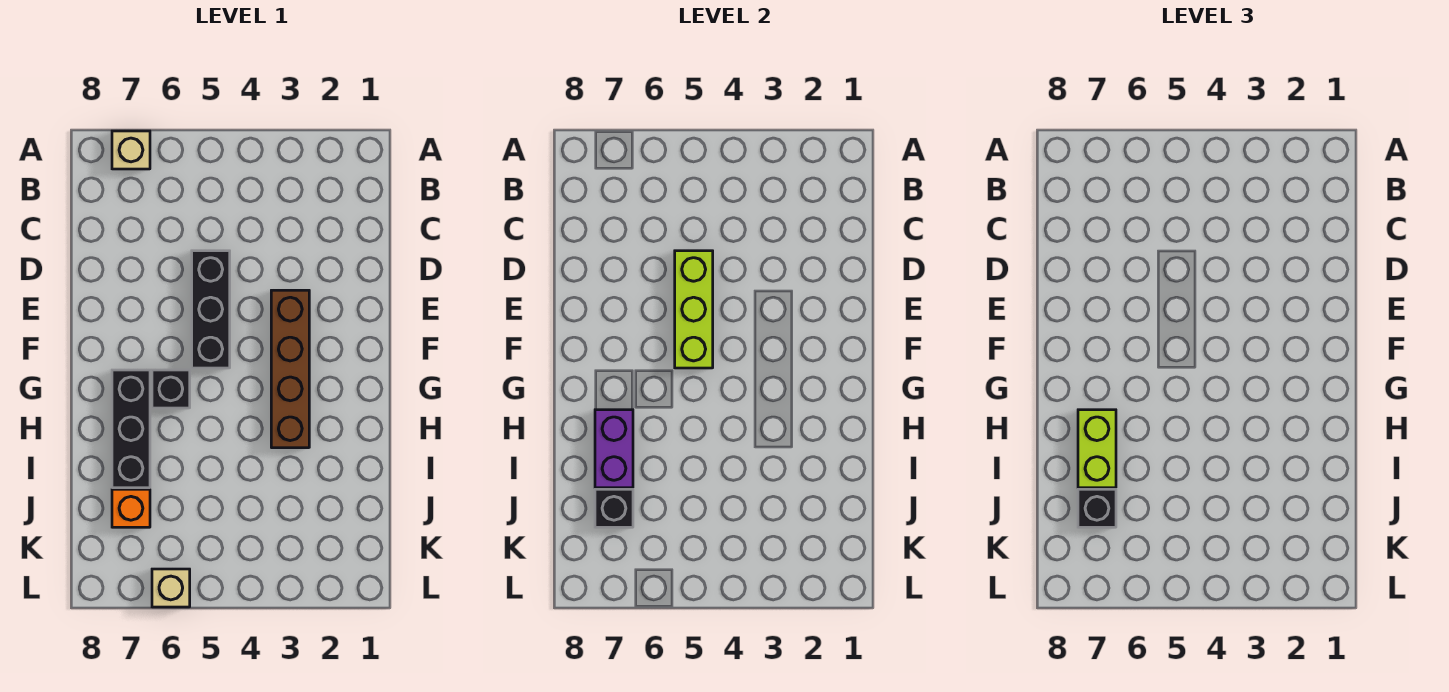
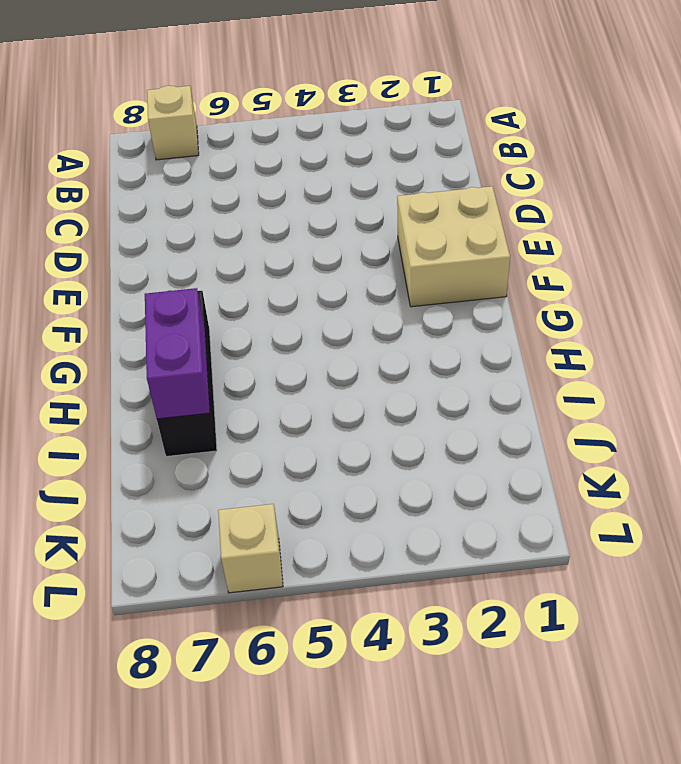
tan 2x2 brick [397,186,510,307] -> none
none -> black 1x3 brick [192,251,230,368]
none -> brown 1x4 brick [271,290,309,448]
none -> black 1x1 brick [152,370,190,408]

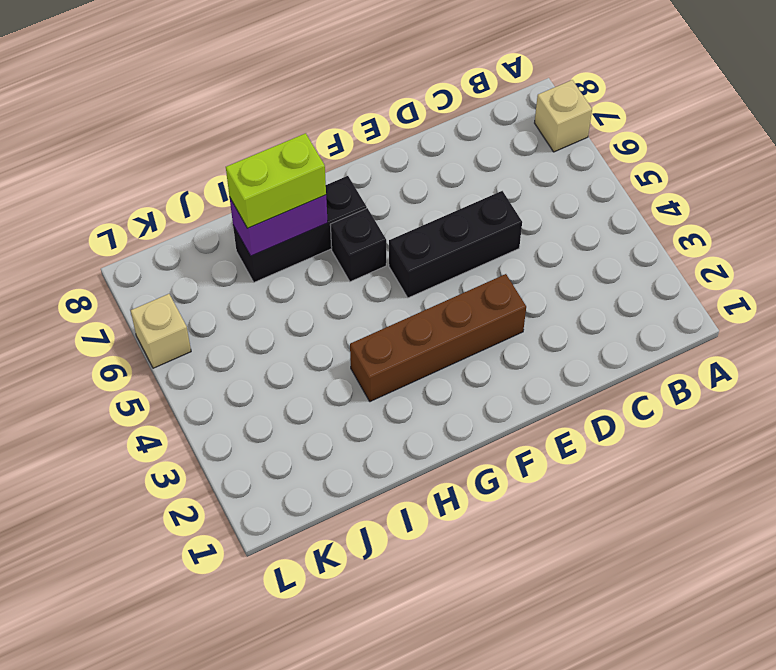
none -> orange 1x1 brick [112,489,150,527]
none -> lime 1x3 brick [675,251,713,368]
none -> black 1x1 brick [595,489,633,527]

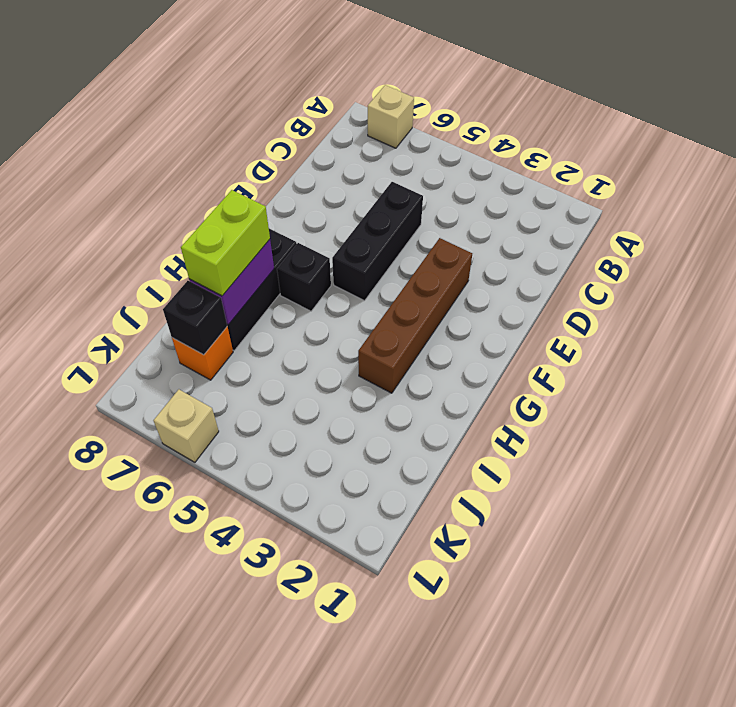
none -> lime 1x3 brick [675,251,713,368]
none -> black 1x1 brick [1078,489,1116,527]

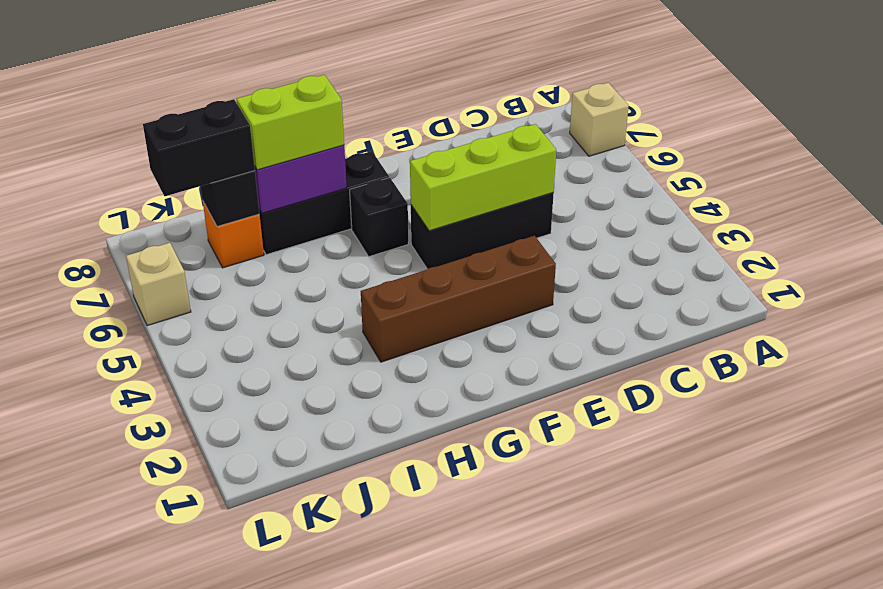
black 1x2 brick [143,99,255,196] -> black 1x1 brick [1078,489,1116,527]

